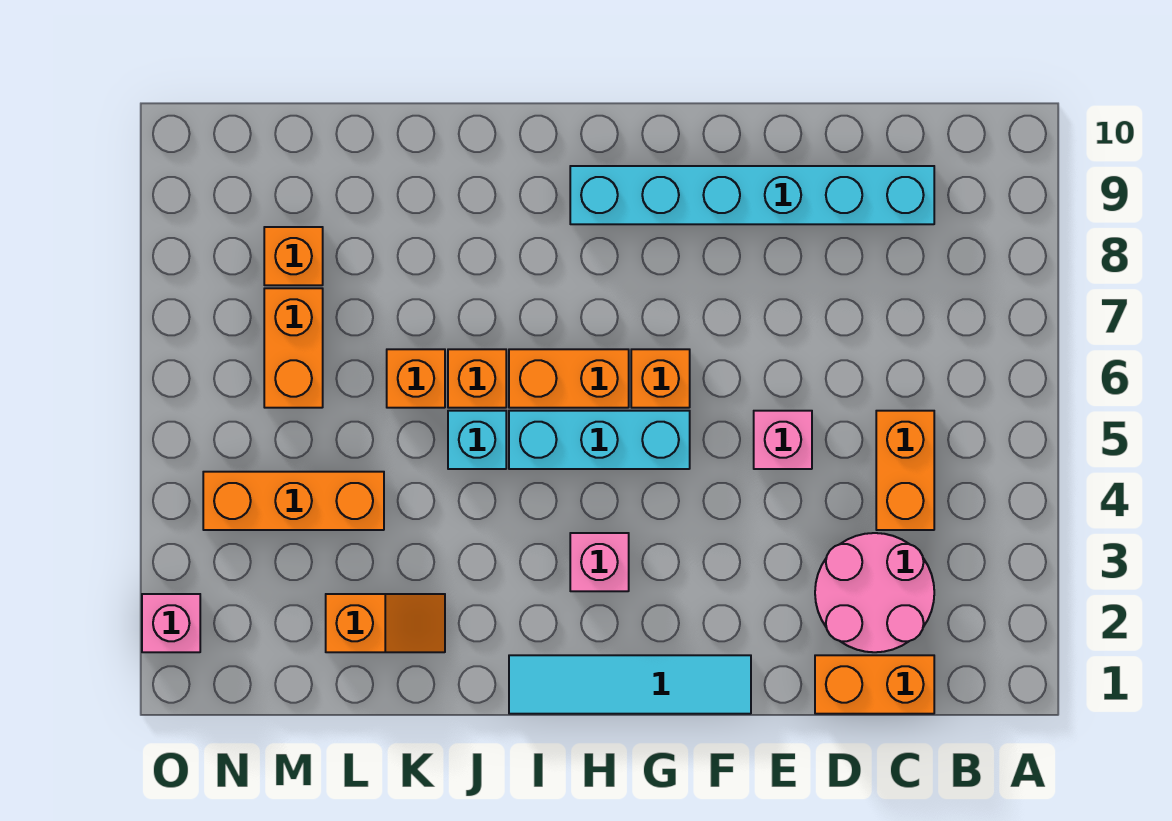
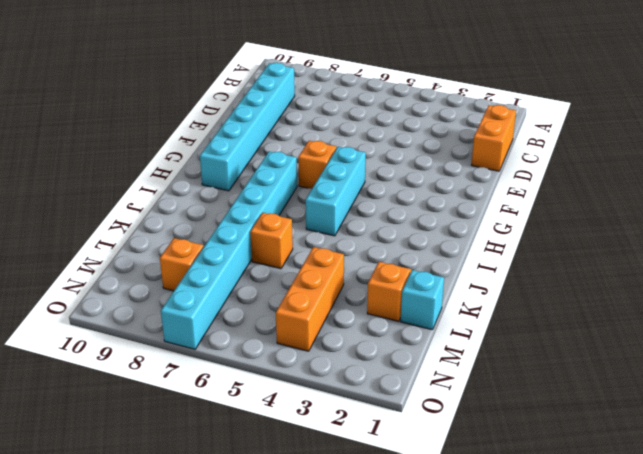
cyan 1x8 brick [161,152,297,349] -> orange 1x2 brick [264,288,323,408]
cyan 1x1 brick [401,270,444,330] -> cyan 1x1 brick moved to [448,411,506,469]
none -> pink 2x2 round brick [815,533,934,652]
none -> orange 1x2 brick [876,411,934,530]
none -> pink 1x1 brick [754,411,812,469]

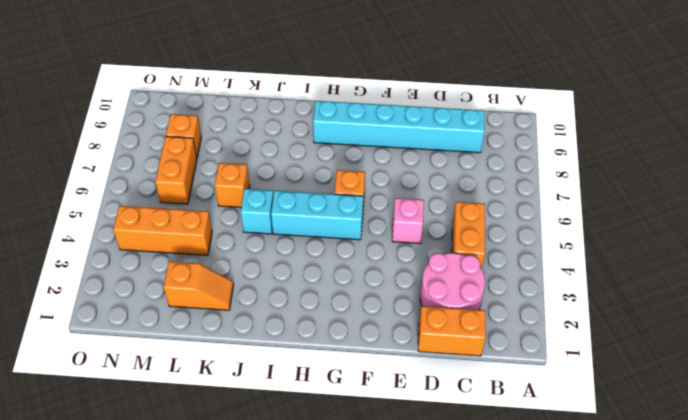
none -> cyan 1x4 tile [509,655,751,714]
none -> pink 1x1 brick [570,533,629,591]
none -> orange 1x2 brick [509,349,629,408]

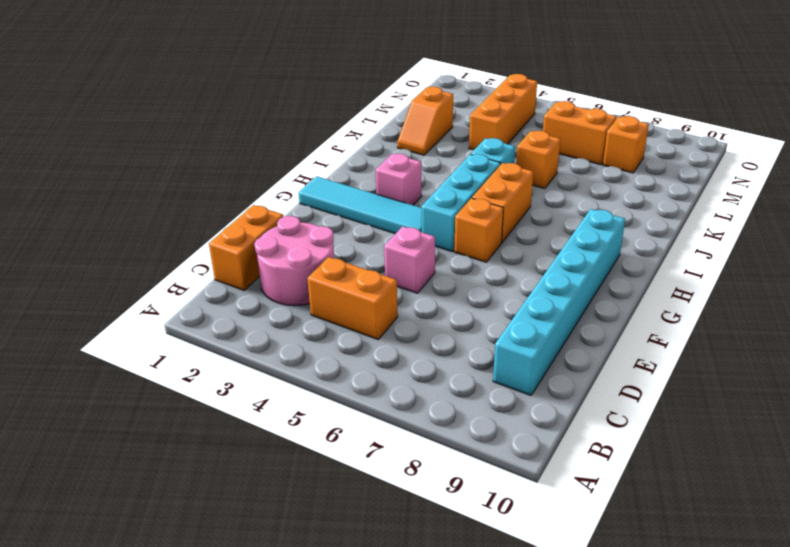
cyan 1x4 tile [299,176,422,234] -> cyan 1x4 tile turned to [509,655,751,714]
none -> orange 1x1 brick [448,349,506,408]
none -> pink 1x1 brick [142,594,200,652]

